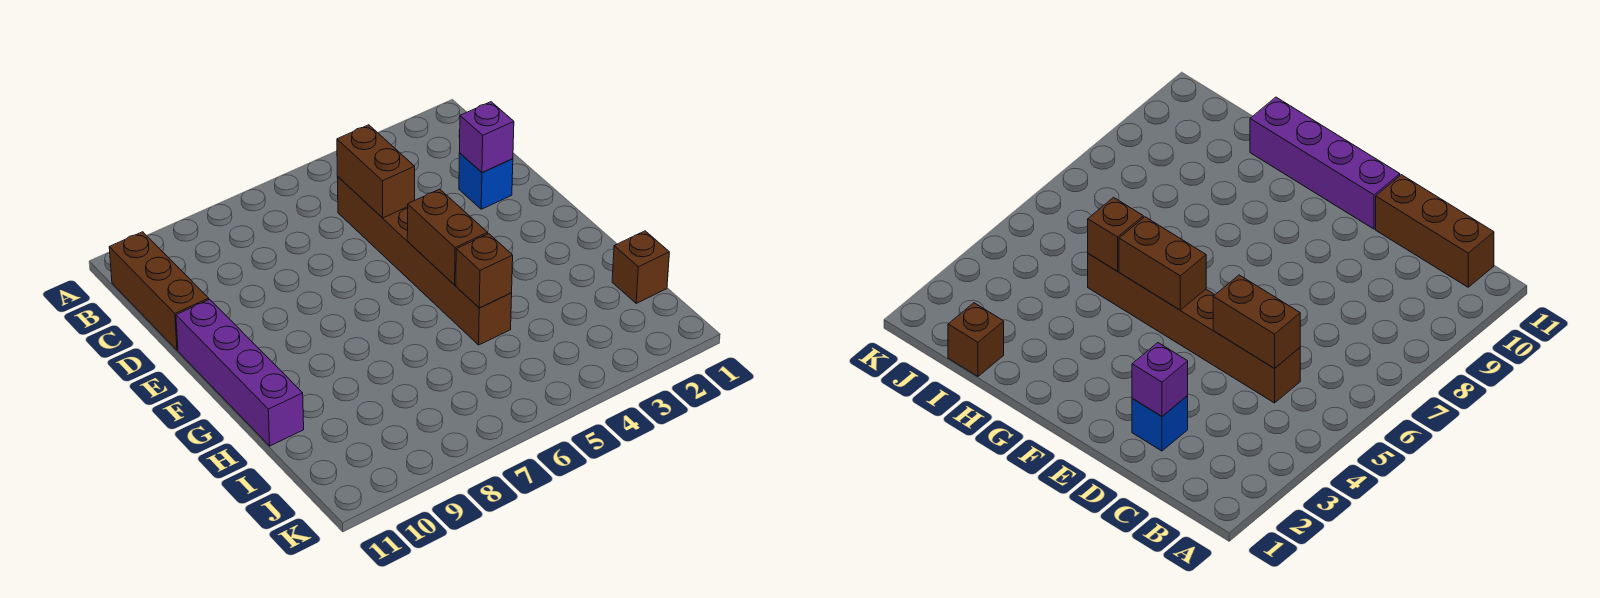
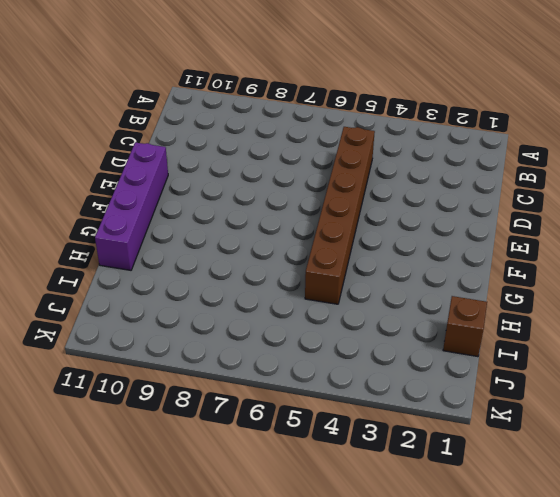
none -> brown 1x3 brick [109,232,209,350]
none -> blue 1x1 brick [459,153,513,209]

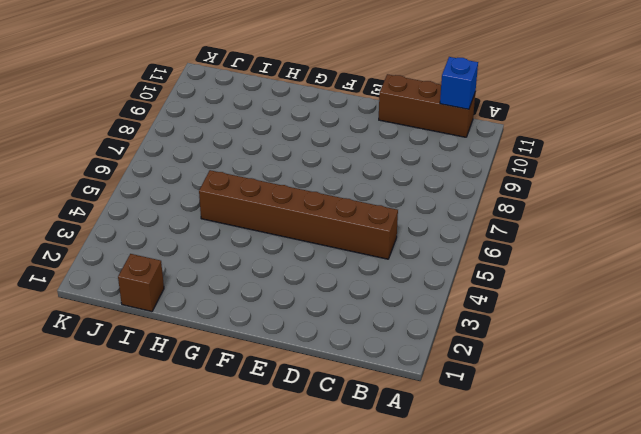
blue 1x1 brick [440,57,478,109] -> blue 1x1 brick moved to [459,153,513,209]
none -> purple 1x4 brick [176,299,304,446]
none -> brown 1x2 brick [337,125,415,218]

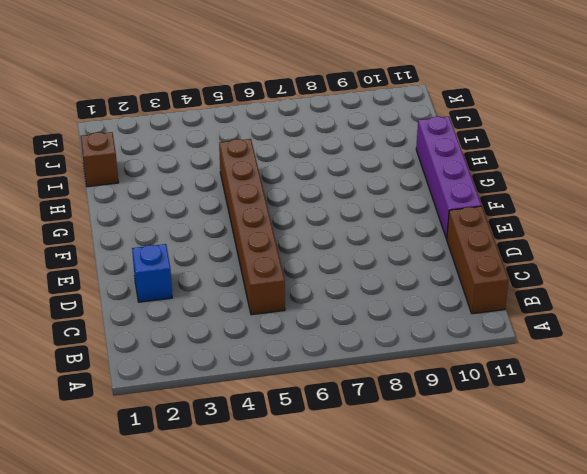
none -> brown 1x2 brick [337,125,415,218]
none -> purple 1x1 brick [459,102,514,173]

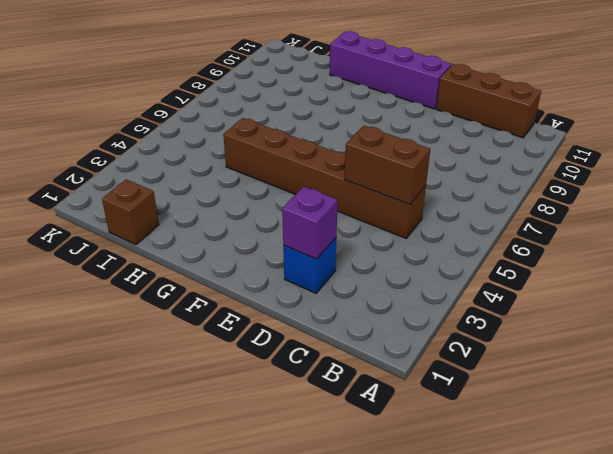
none -> brown 1x2 brick [407,189,488,285]
none -> brown 1x1 brick [456,234,513,308]

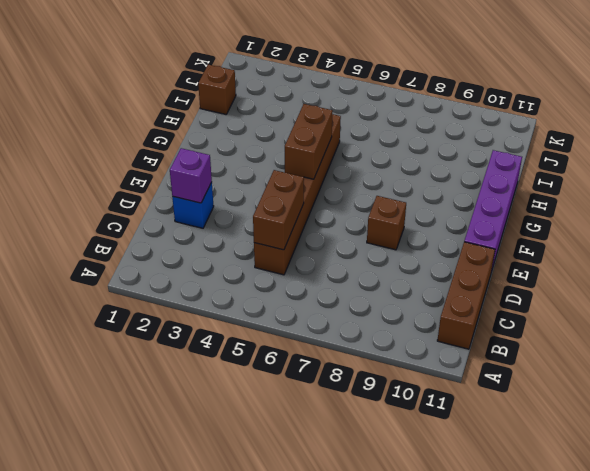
brown 1x1 brick [367,196,406,250] -> brown 1x1 brick moved to [456,234,513,308]

